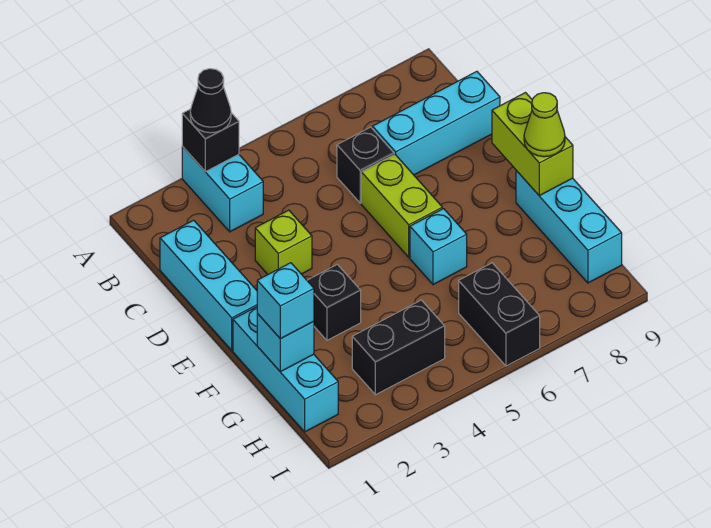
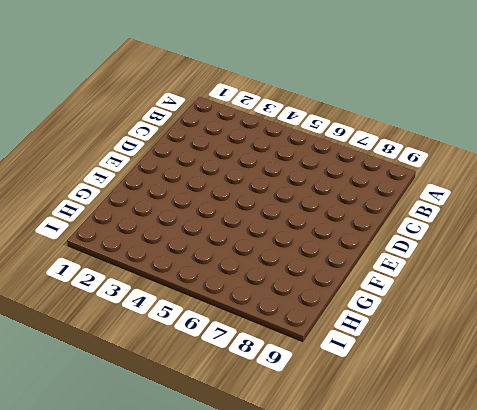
none -> cyan 1x2 brick [182,147,263,232]
none -> cyan 1x3 brick [160,220,257,350]
none -> black 1x1 brick [337,127,394,203]

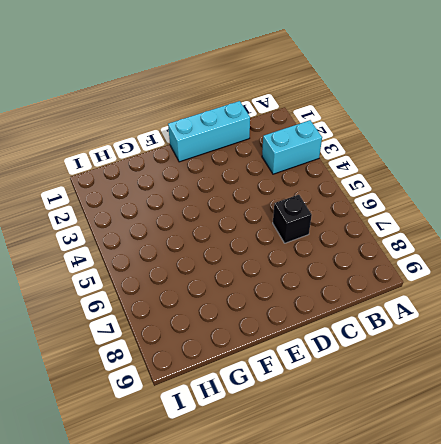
none -> cyan 1x3 brick [372,71,500,175]
none -> lime 1x1 brick [255,210,312,274]
none -> lime 1x2 brick [361,155,442,257]

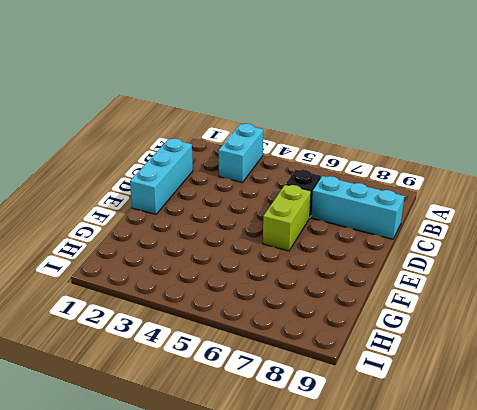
none -> lime 1x1 brick [255,210,312,274]
none -> cyan 1x3 brick [233,307,338,432]
none -> black 1x1 brick [307,264,361,340]

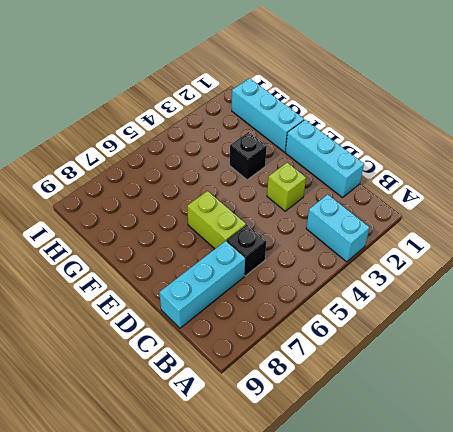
none -> cyan 1x1 brick [410,209,467,285]
none -> cyan 1x3 brick [516,171,622,283]
none -> black 1x2 brick [352,300,445,395]

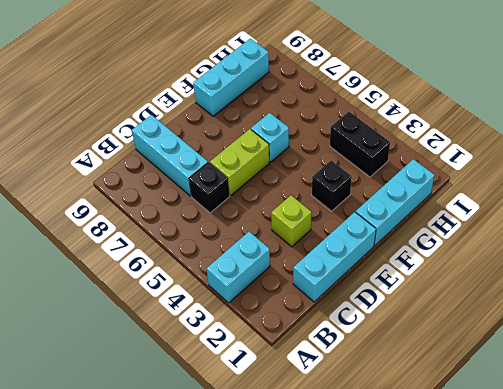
none -> black 1x2 brick [459,263,540,366]
none -> black 1x1 brick [182,109,239,172]
none -> lime 1x2 brick [492,93,573,196]

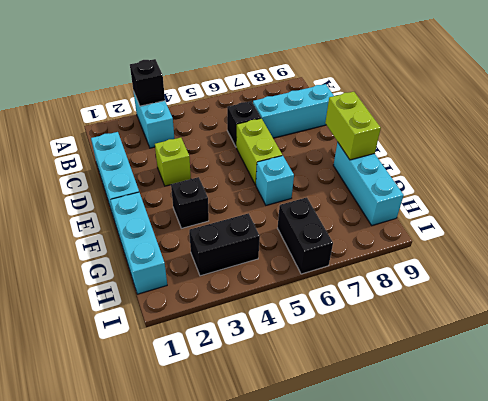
none -> cyan 1x1 brick [257,314,314,372]
none -> black 1x1 cone [190,69,231,133]
none -> lime 1x1 cone [524,93,565,157]

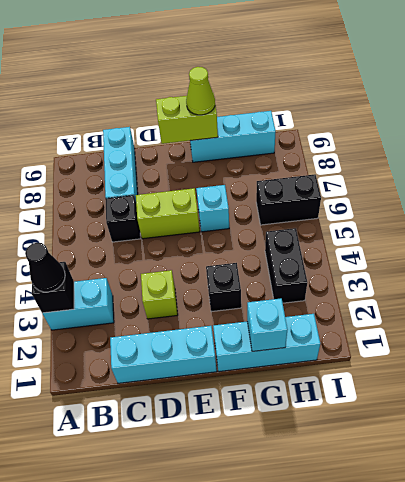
none -> cyan 1x1 brick [257,263,314,339]

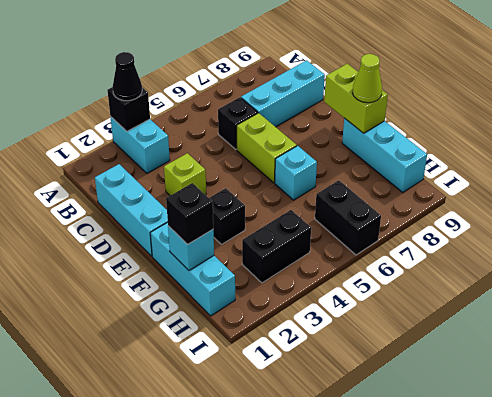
black 1x1 brick [166,183,213,244] -> cyan 1x1 brick [257,263,314,339]

